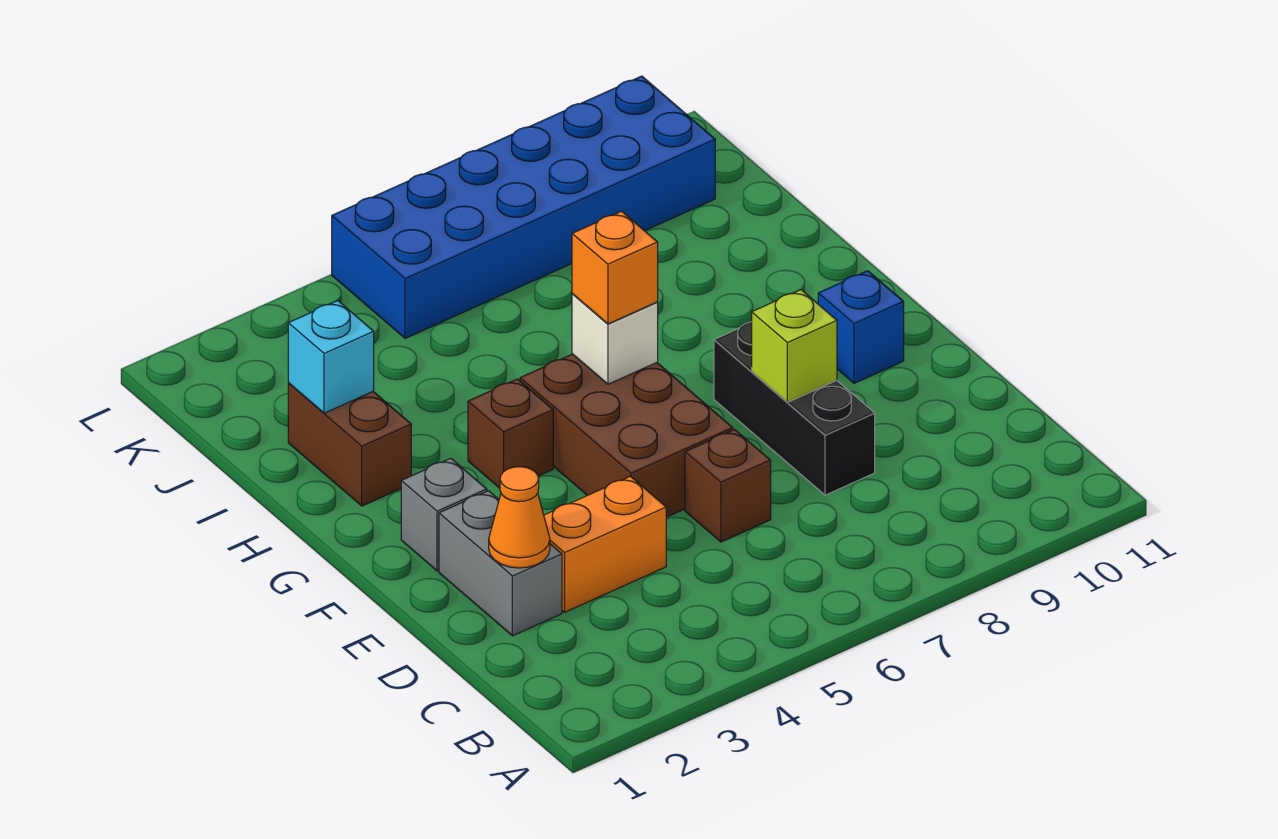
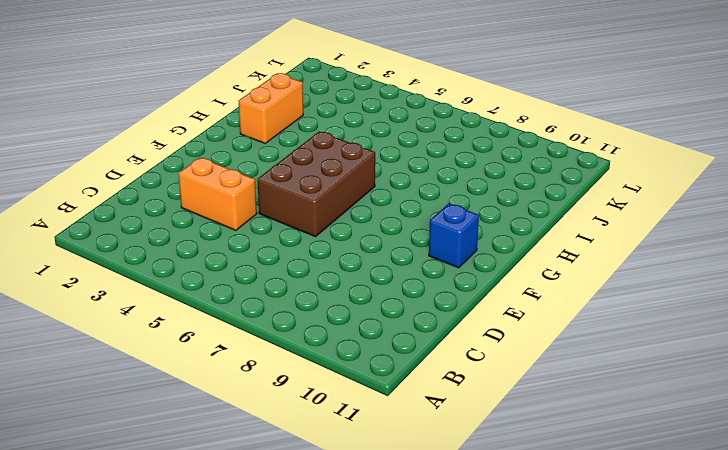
orange 1x2 brick [238,73,303,143] -> brown 1x2 brick [288,383,411,506]
none -> grey 1x2 brick [439,491,562,636]
none -> brown 1x1 brick [685,429,771,542]
none -> black 1x3 brick [714,322,875,495]

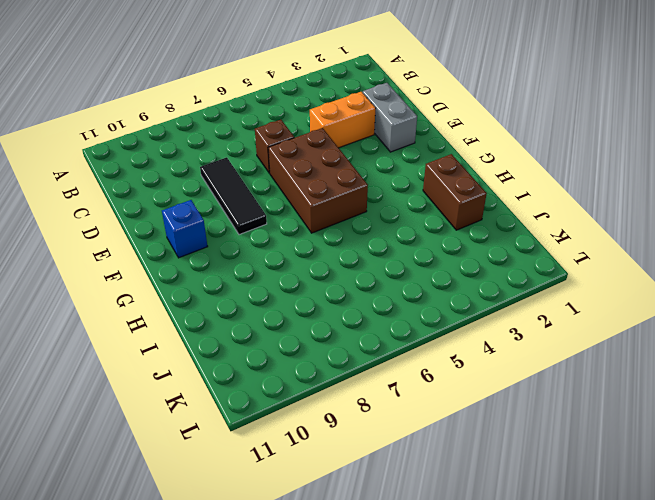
black 1x3 tile [200,157,267,235] -> black 1x3 brick [714,322,875,495]
none -> grey 1x1 brick [401,458,487,571]
none -> brown 1x1 brick [468,379,553,488]
none -> blue 2x6 brick [332,76,715,338]

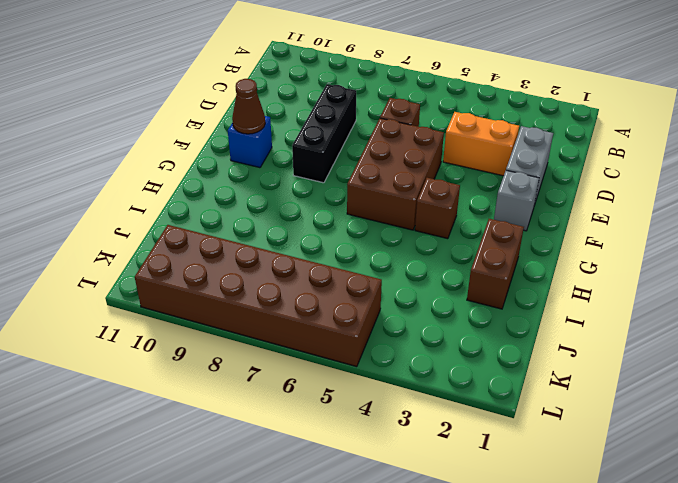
brown 1x1 cone [232,79,265,134] -> none
brown 2x6 brick [135,225,382,367] -> blue 2x6 brick [332,76,715,338]
none -> orange 1x1 cone [489,467,550,568]
none -> lime 1x1 brick [752,290,837,402]
none -> white 1x1 brick [572,294,658,384]

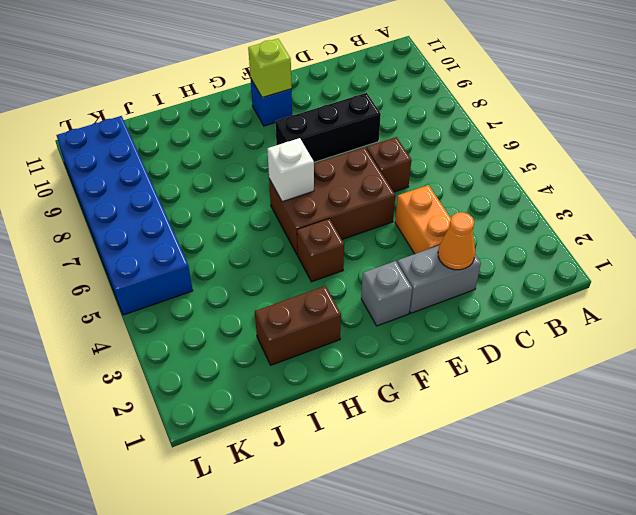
lime 1x1 brick [248,39,292,98] -> lime 1x1 brick moved to [752,290,837,402]
none -> cyan 1x1 brick [288,301,374,413]
none -> orange 1x1 brick [572,211,658,324]

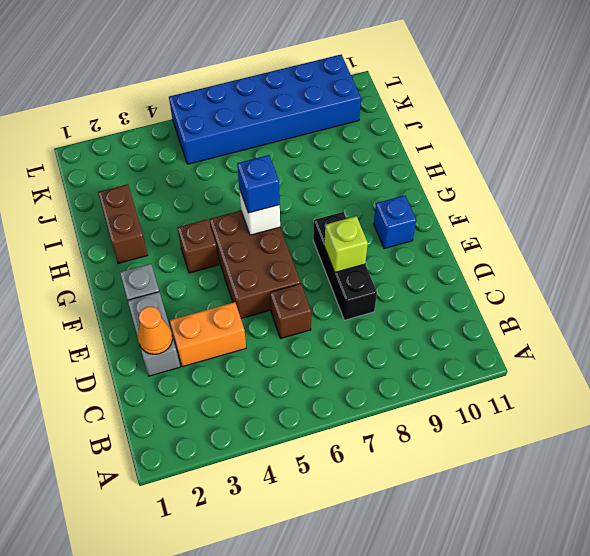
blue 1x1 brick [237,155,280,213] -> orange 1x1 brick [572,211,658,324]
none -> cyan 1x1 brick [288,301,374,413]

